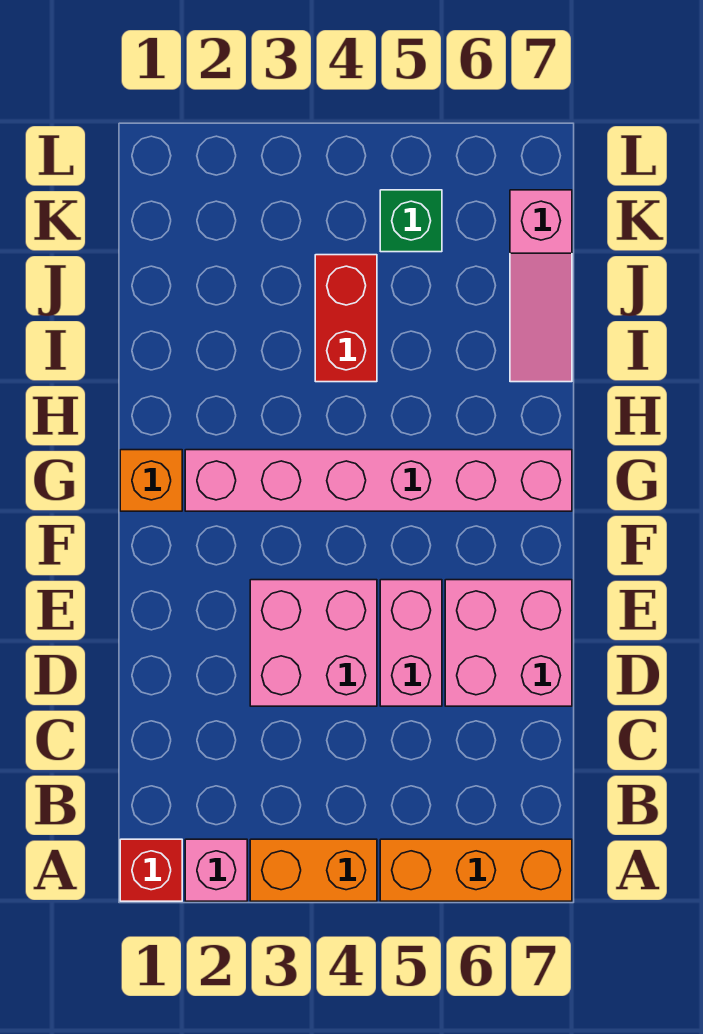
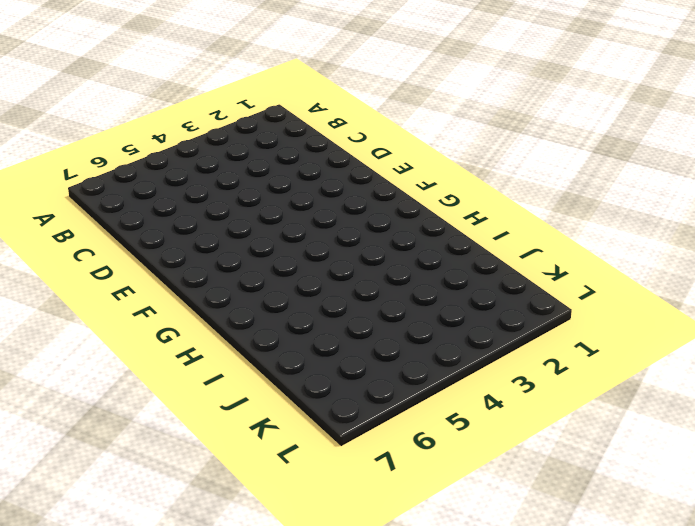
none -> red 1x1 brick [120,839,182,901]
none -> pink 1x1 brick [185,839,247,901]
none -> orange 1x2 brick [250,839,377,901]

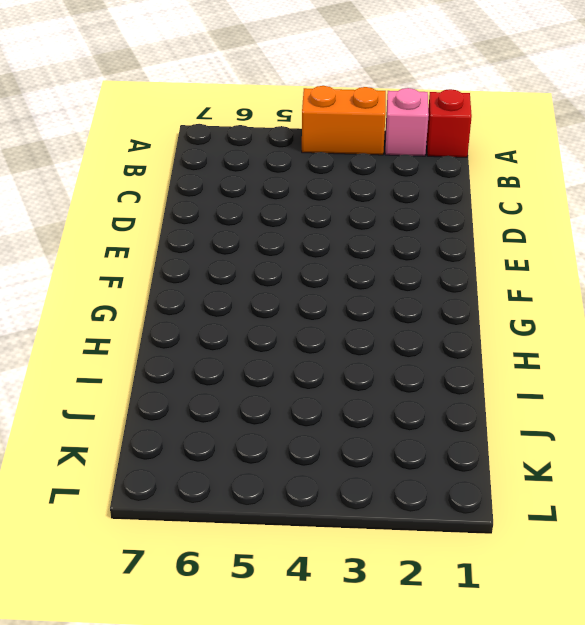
none -> orange 1x3 brick [380,839,572,901]
none -> pink 2x2 brick [250,580,377,706]
none -> pink 1x2 brick [380,580,442,706]

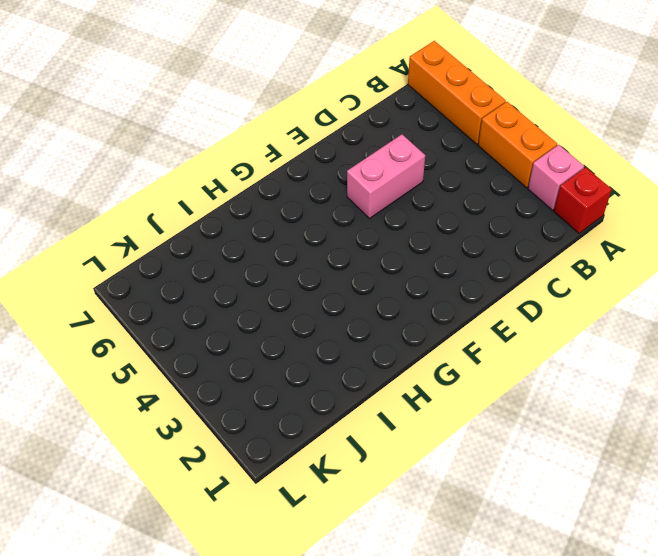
none -> pink 2x2 brick [250,580,377,706]
none -> pink 2x2 brick [445,580,572,706]
none -> orange 1x1 brick [120,450,182,511]

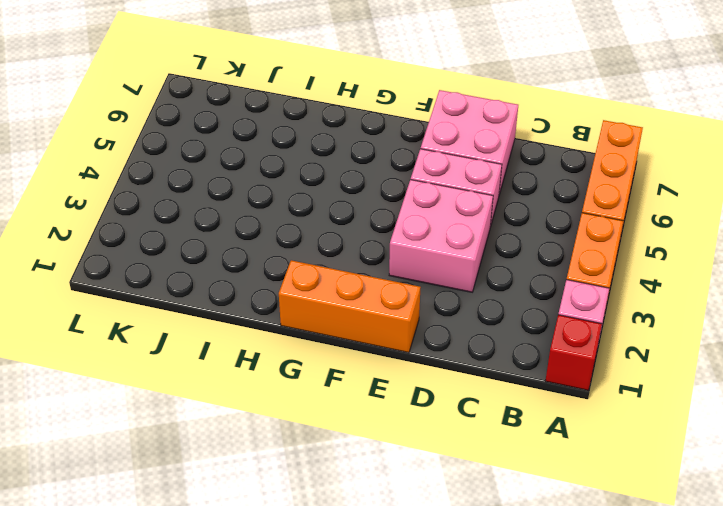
orange 1x3 brick [279,260,421,353] -> orange 1x1 brick [120,450,182,511]
none -> pink 1x6 brick [185,450,572,511]
none -> red 1x2 brick [315,255,377,382]
none -> pink 1x3 slope [510,190,572,382]

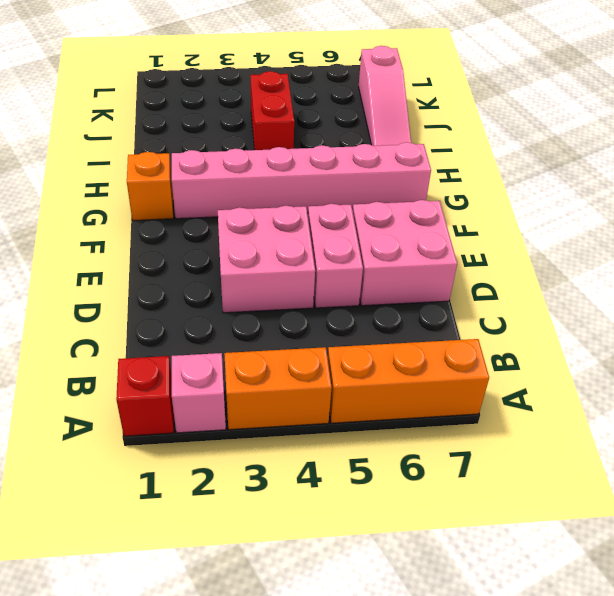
none -> green 1x1 brick [380,190,442,252]

